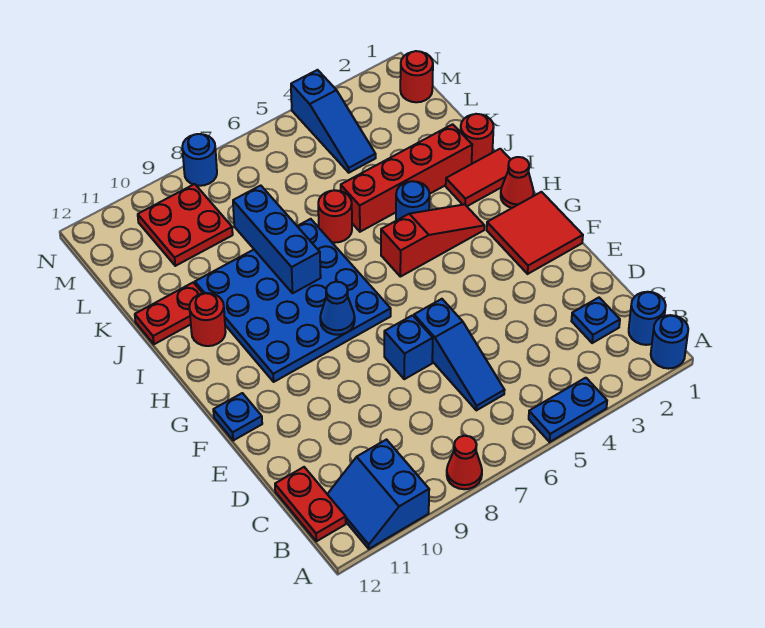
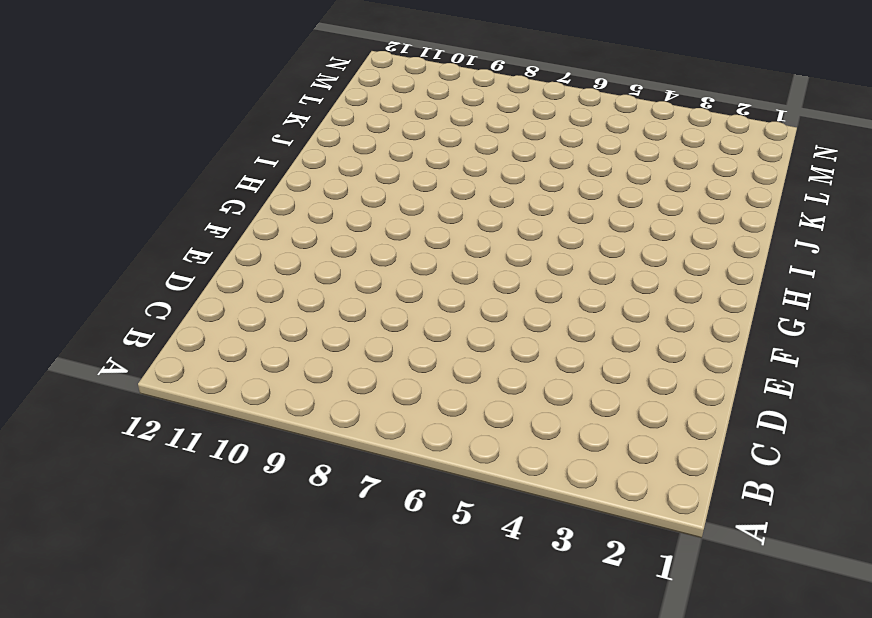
none -> blue 1x1 round brick [651,315,688,369]
none -> blue 1x2 plate [529,378,607,442]
none -> red 1x1 cone [447,436,482,489]

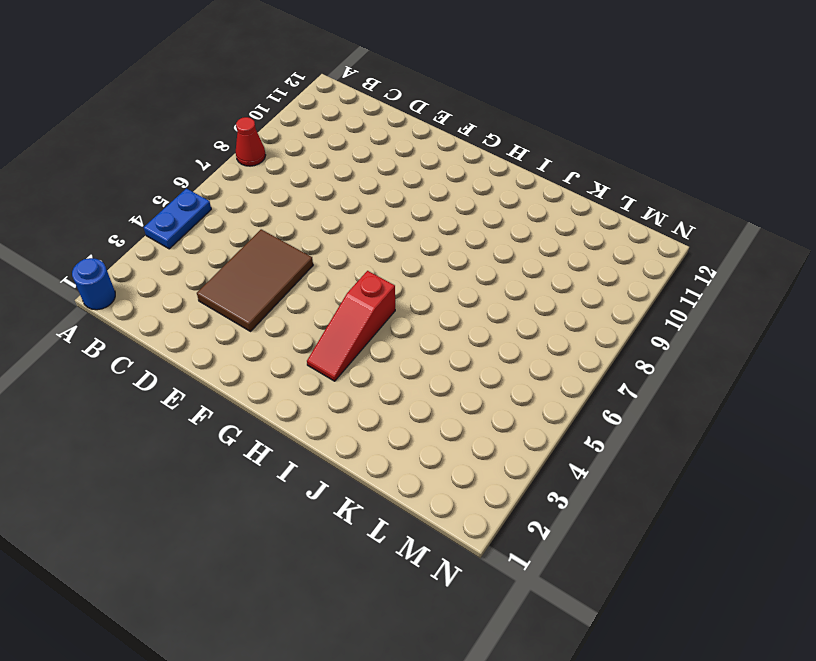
brown 2x3 tile [197,229,313,331] -> none
none -> blue 2x2 slope [327,440,429,549]
none -> blue 1x1 round brick [629,292,666,345]
none -> red 1x2 plate [275,467,346,541]

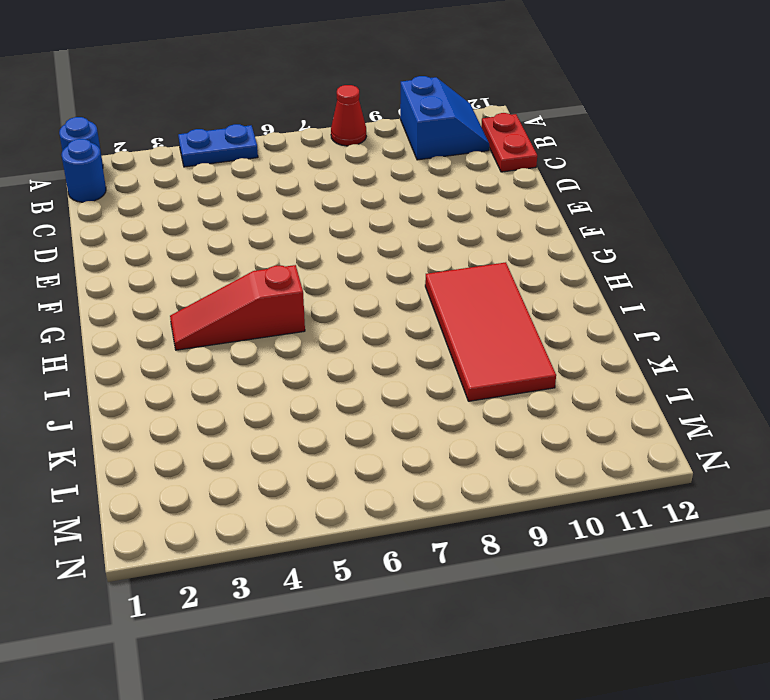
red 2x4 tile [425,262,556,401] -> blue 4x4 plate [195,219,391,382]
none -> blue 1x1 plate [571,298,620,343]
none -> blue 1x3 slope [414,299,505,410]
none -> blue 1x1 brick [384,315,433,379]

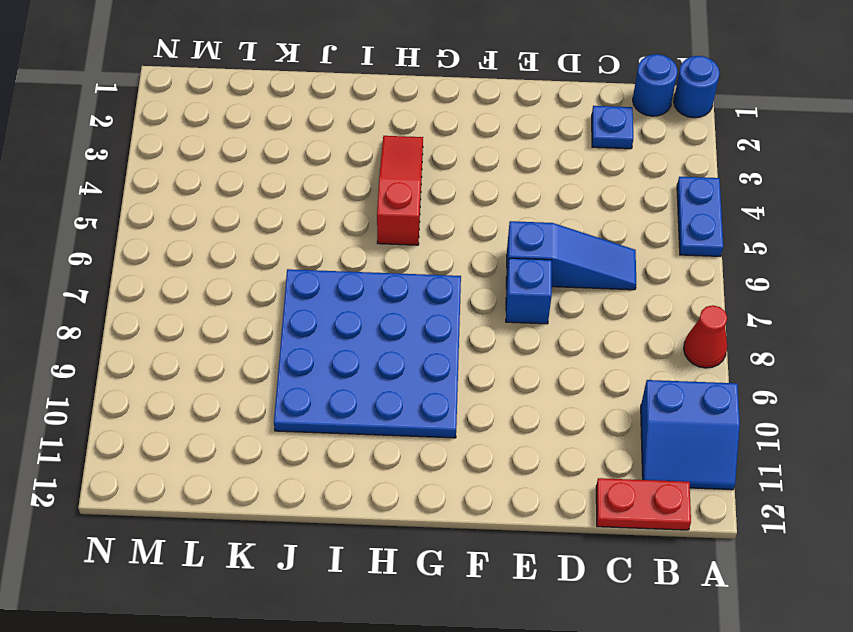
none -> red 2x2 tile [487,192,583,274]
none -> blue 1x1 plate [213,393,262,441]
none -> red 1x1 cone [501,157,534,208]

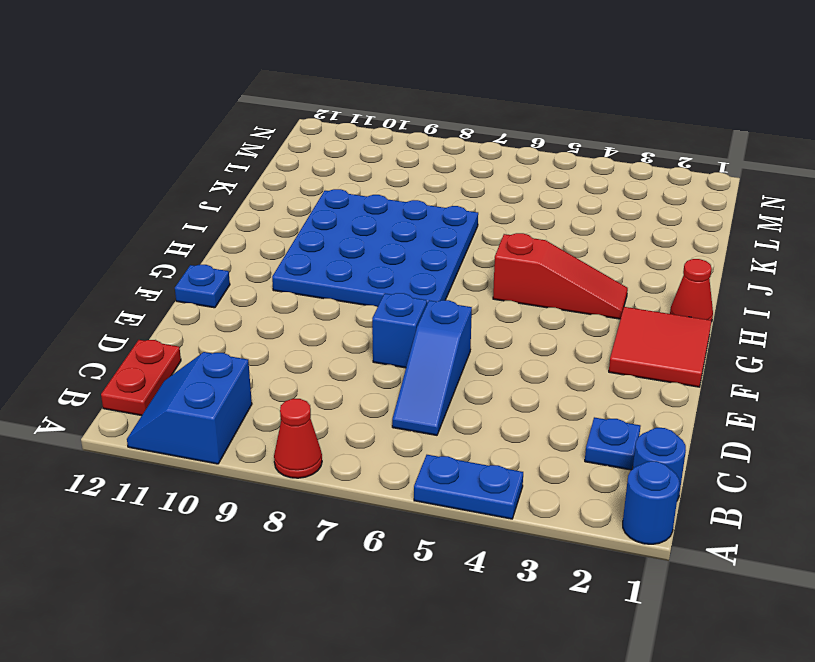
none -> red 1x2 tile [446,149,511,206]
none -> blue 1x1 round brick [396,181,430,221]
none -> red 1x1 round brick [189,293,226,346]

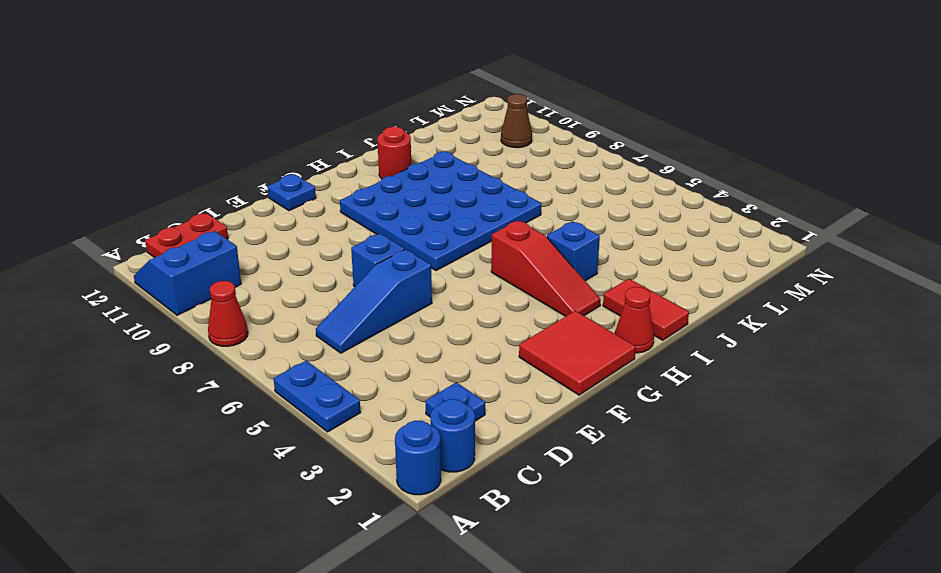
blue 1x1 brick [547,221,600,281] -> blue 1x1 round brick [396,181,430,221]
brown 1x1 cone [501,94,532,148] -> red 2x2 plate [138,184,233,266]
none -> red 1x1 round brick [461,114,494,164]
none -> red 1x4 brick [341,124,472,232]
none -> red 1x1 round brick [318,190,352,243]

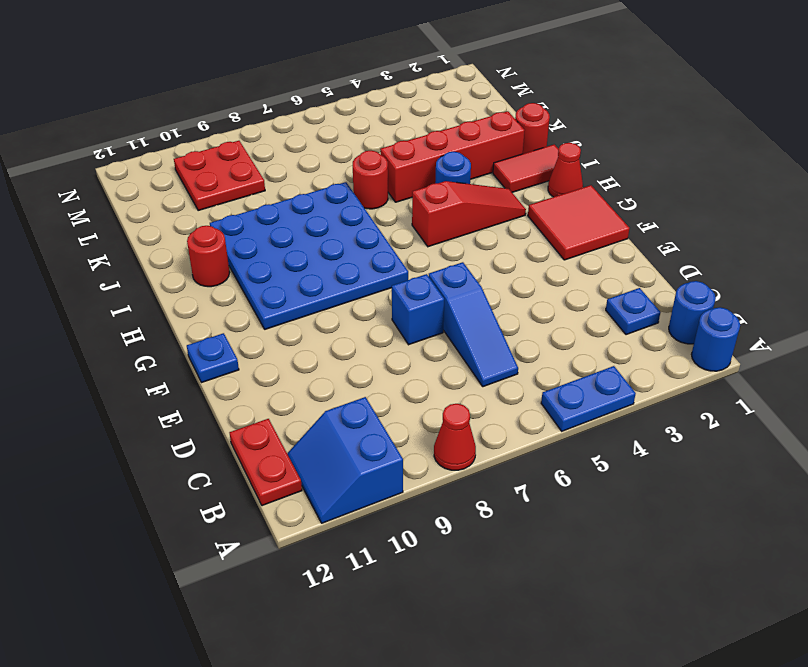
none -> red 1x2 plate [135,282,203,344]
none -> blue 1x3 slope [291,70,376,173]
none -> red 1x1 round brick [400,51,433,102]

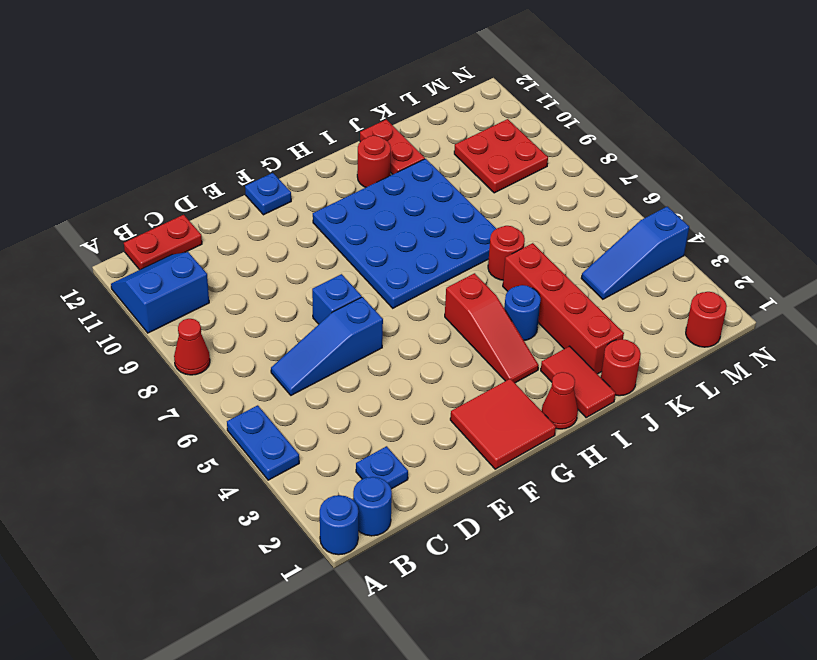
none -> blue 1x1 round brick [182,134,217,186]
none -> blue 1x1 cone [320,282,355,335]
none -> blue 1x3 brick [233,186,321,293]

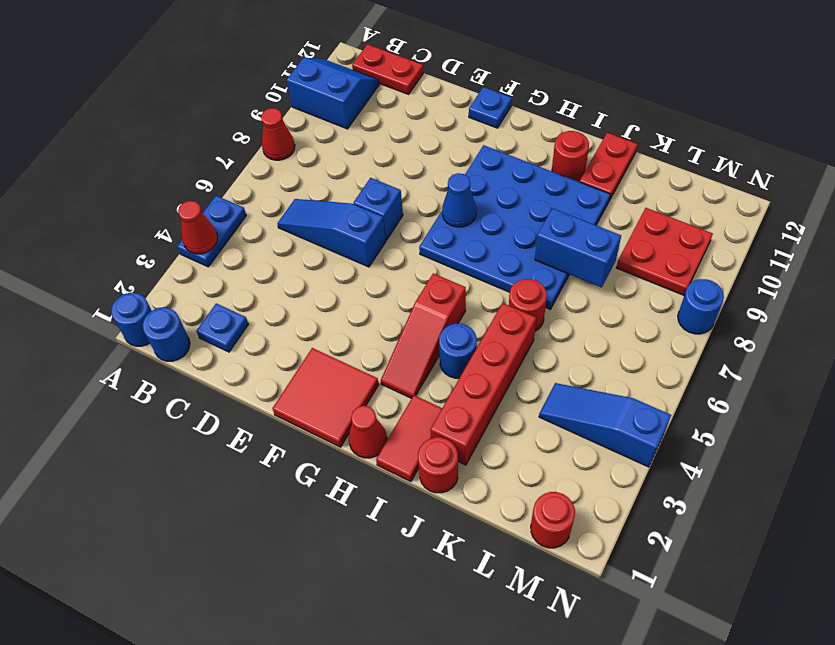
red 1x1 cone [178,201,218,254] -> none
blue 1x2 brick [535,208,621,287] -> blue 1x3 brick [233,186,321,293]

